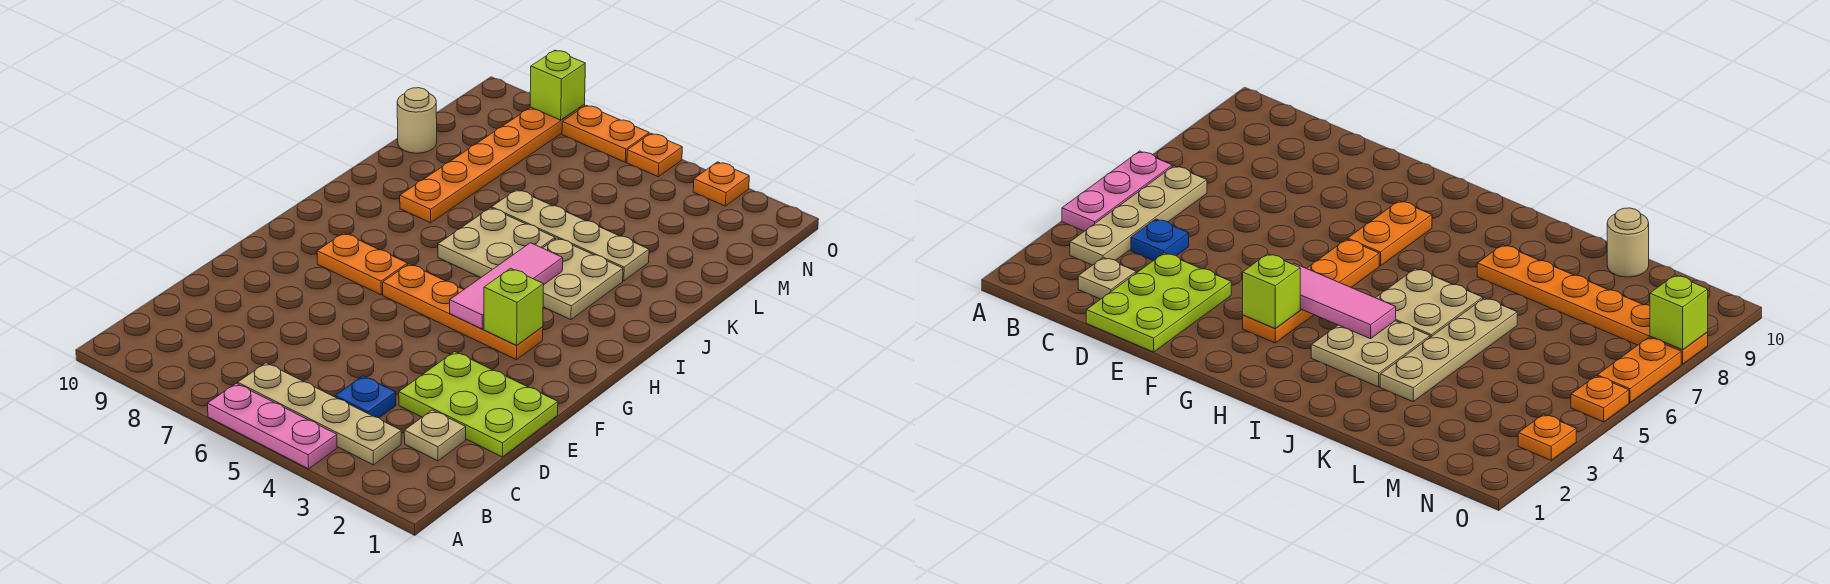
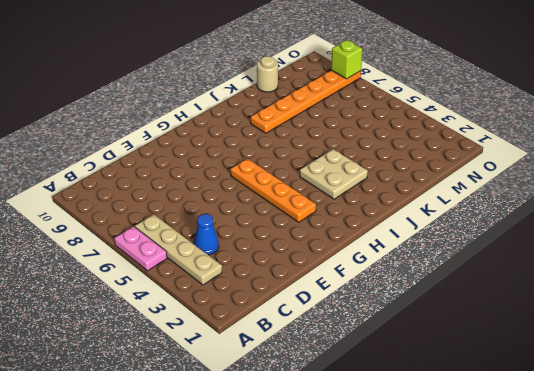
pink 1x2 plate [114,226,167,271] -> pink 1x3 plate [207,383,337,469]
blue 1x1 cone [194,214,219,255] -> blue 1x1 plate [335,376,396,418]
none -> tan 1x1 plate [404,410,466,461]
none -> lime 2x3 plate [399,352,558,457]
none -> orange 1x2 plate [317,233,408,295]

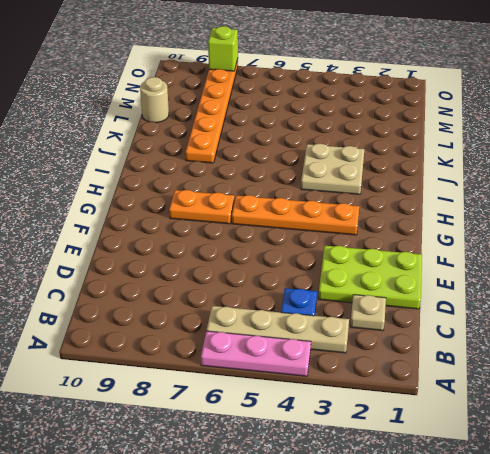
none -> tan 2x2 plate [438,208,555,278]
none -> tan 1x4 plate [492,190,649,281]
none -> orange 1x1 plate [693,162,749,206]

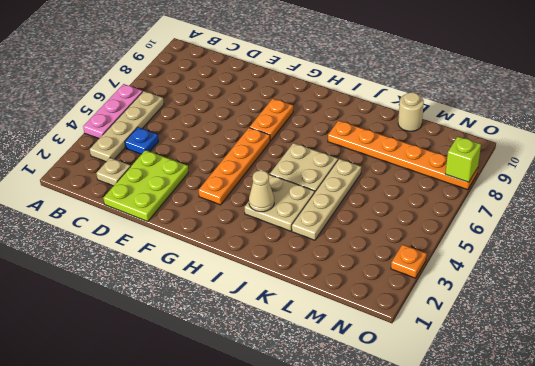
tan 1x1 cone [249,170,274,212] -> none
none -> orange 1x1 plate [627,133,682,177]
none -> orange 1x2 plate [562,105,649,162]
none -> lime 1x1 brick [484,268,544,345]

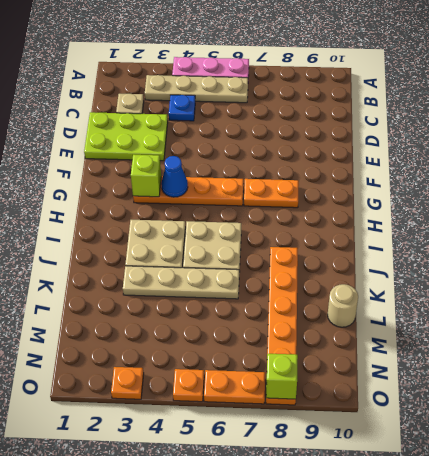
blue 1x1 cone [161,156,188,197] -> pink 1x3 tile [450,243,563,329]

